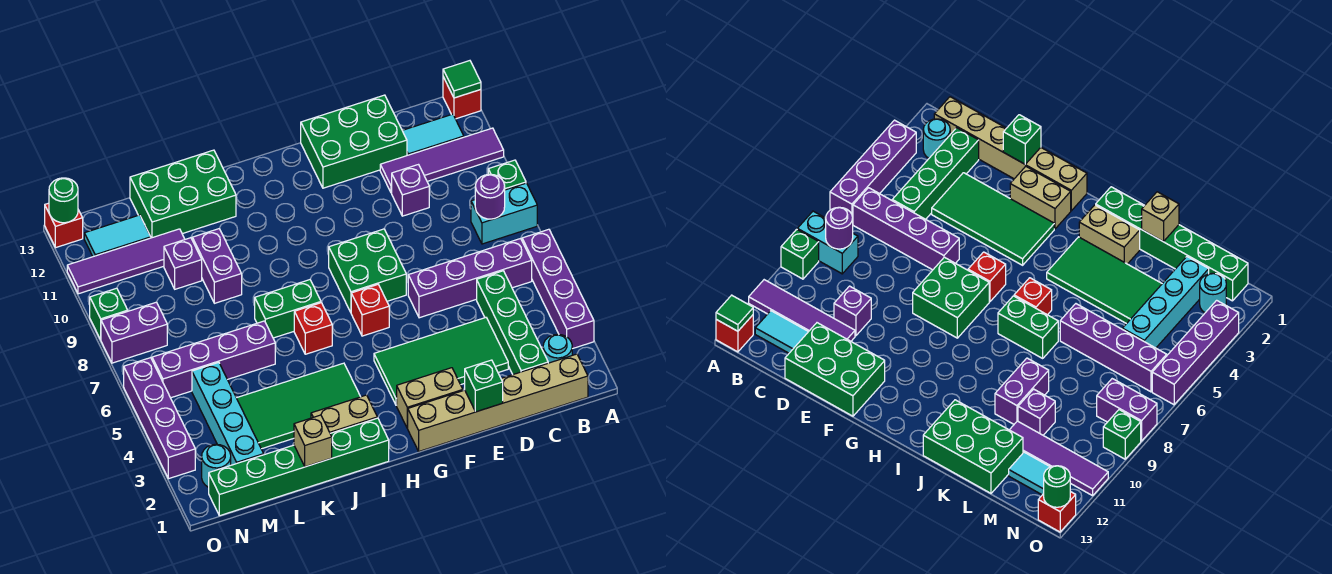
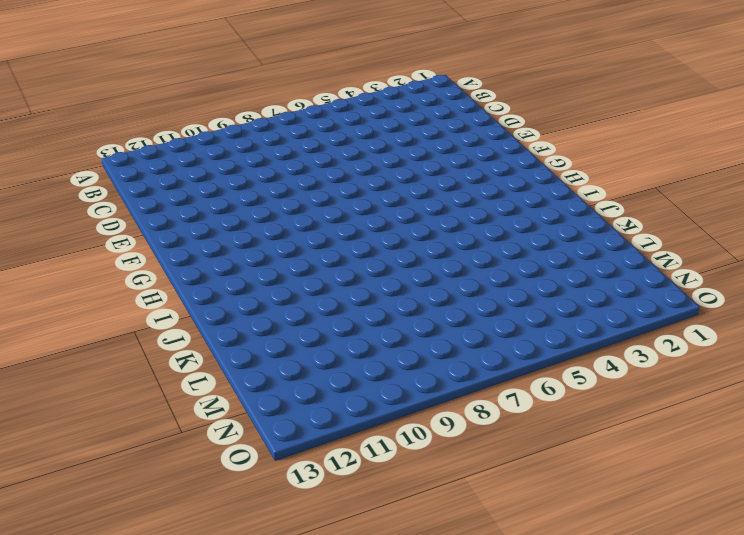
none -> purple 1x4 brick [522,229,594,349]
none -> cyan 1x2 brick [471,183,537,244]
none -> green 1x1 brick [488,160,526,190]
none -> purple 1x4 tile [380,128,504,193]

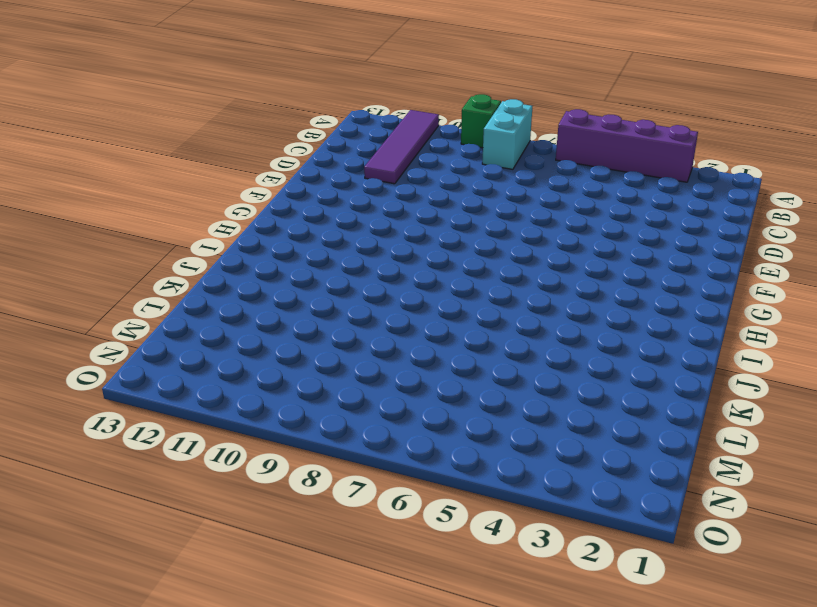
none -> red 1x1 brick [443,77,481,119]
none -> tan 1x6 brick [407,354,588,451]
none -> cyan 1x1 round brick [543,334,572,363]
none -> purple 1x4 brick [408,239,532,318]

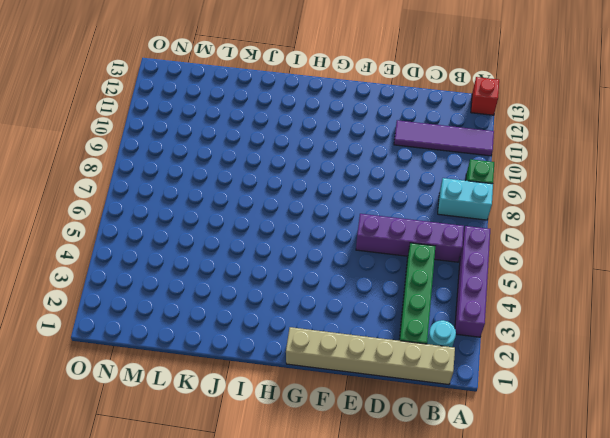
none -> cyan 1x2 tile [402,114,464,155]
none -> green 2x4 tile [374,318,508,405]
none -> purple 1x1 brick [392,165,429,216]
none -> green 2x3 brick [301,95,407,188]

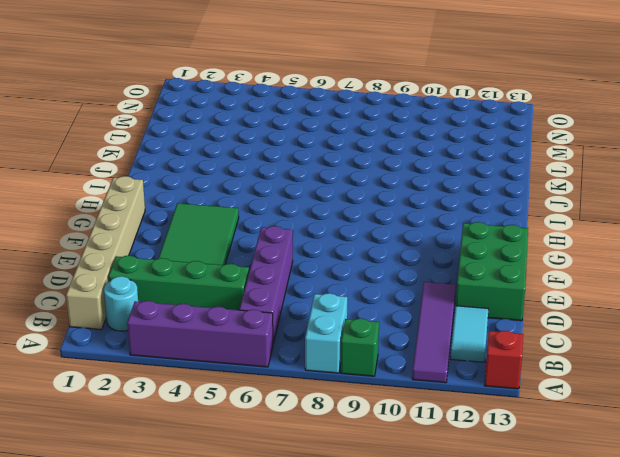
none -> purple 1x1 brick [392,165,429,216]
none -> tan 1x2 brick [397,368,463,428]
none -> green 2x2 brick [329,229,406,312]
none -> red 1x1 brick [351,285,389,336]

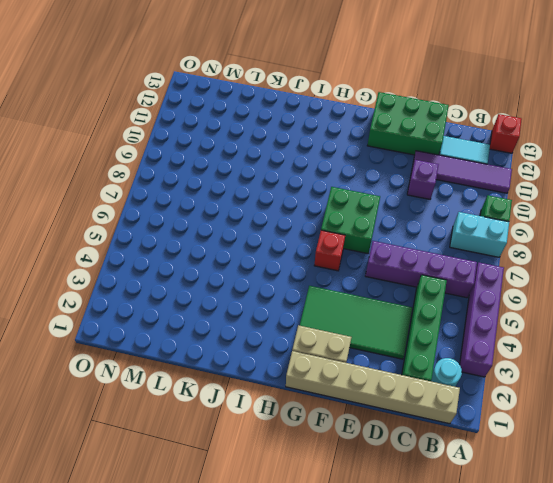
none -> green 1x6 brick [209,418,389,516]
none -> tan 1x2 brick [311,395,377,433]
none -> green 2x4 tile [237,363,360,449]
none -> red 1x1 brick [294,303,332,354]

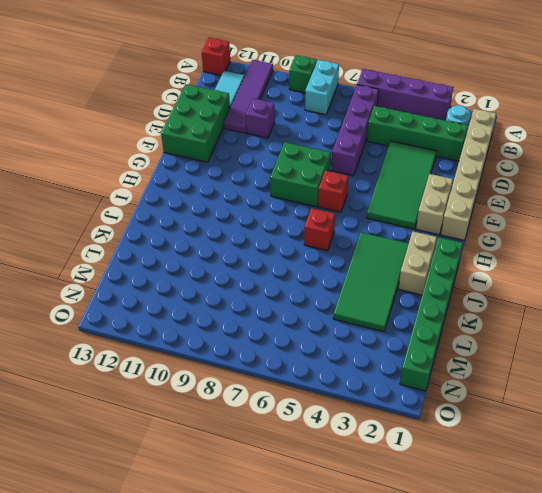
none -> green 1x2 brick [255,280,321,338]
none -> green 2x3 brick [130,150,236,238]
none -> purple 1x4 brick [152,321,275,398]
none -> purple 1x2 brick [192,229,242,303]

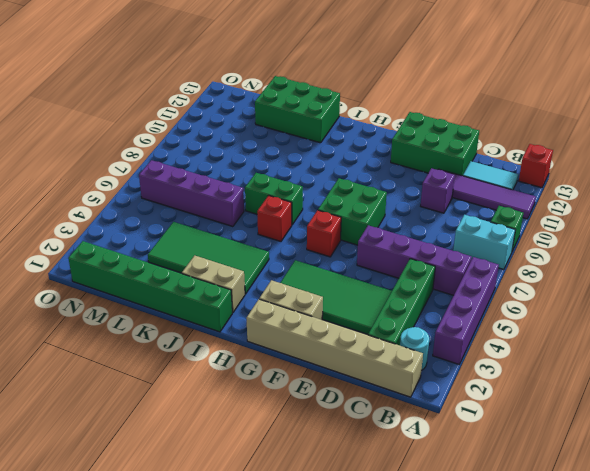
none -> purple 1x2 brick [192,229,242,303]
none -> purple 1x1 brick [164,238,202,289]
none -> purple 1x4 tile [67,229,185,294]
none -> cyan 1x4 brick [192,362,264,465]

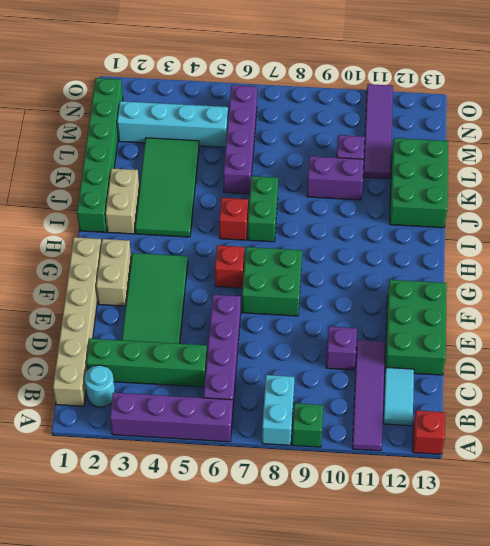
none -> cyan 1x2 tile [84,215,151,257]
none -> cyan 1x1 round brick [202,444,231,487]
none -> purple 1x2 brick [101,302,167,363]
none -> purple 1x4 brick [124,358,195,479]

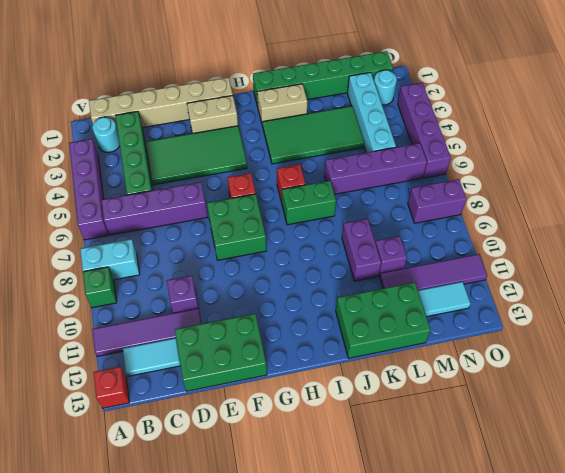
none -> green 1x1 brick [90,288,128,340]
none -> red 1x1 brick [45,203,83,248]
none -> green 1x1 tile [443,61,481,98]
none -> purple 1x1 round brick [475,174,505,219]

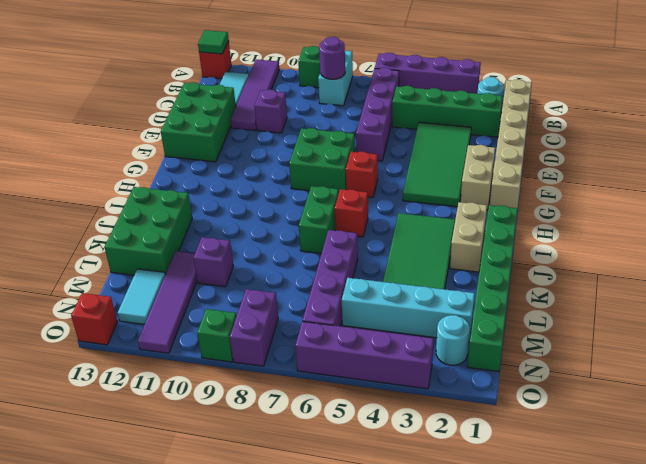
none -> purple 1x2 brick [192,229,242,303]
none -> green 1x1 brick [465,360,503,412]
none -> tan 1x1 brick [294,415,332,467]
none -> green 1x1 round brick [49,178,78,223]

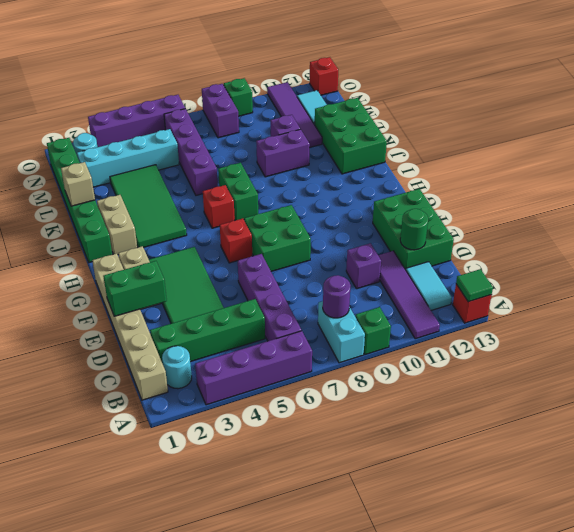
green 1x1 round brick [400,209,428,250] -> green 1x1 round brick moved to [49,178,78,223]
green 1x2 brick [103,261,167,316] -> green 1x1 brick [465,360,503,412]

